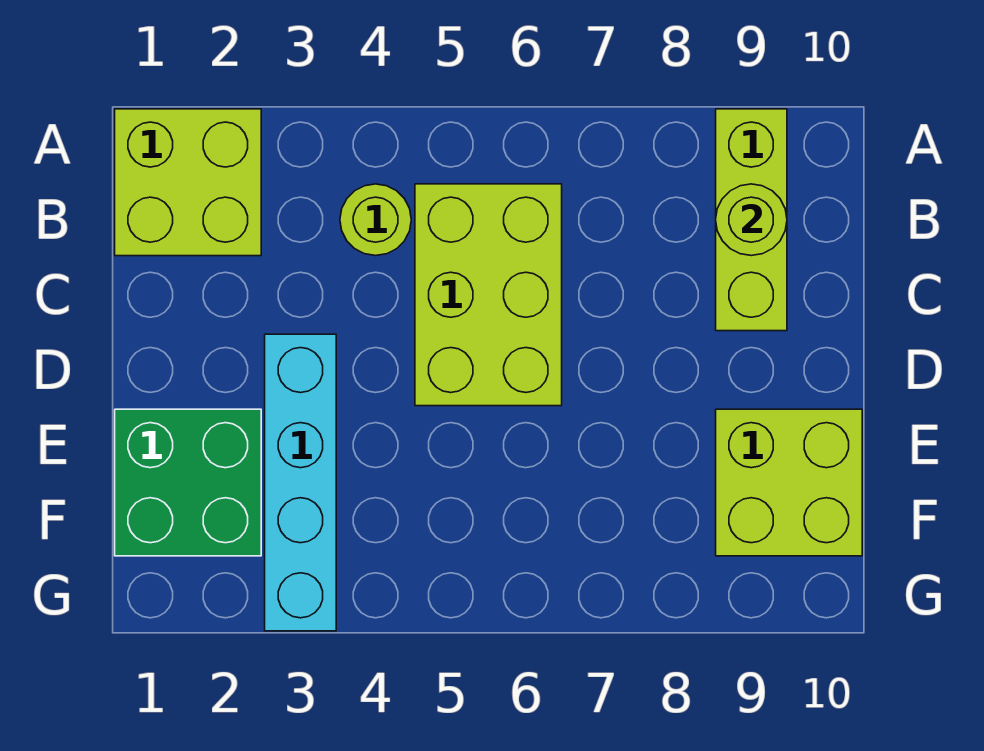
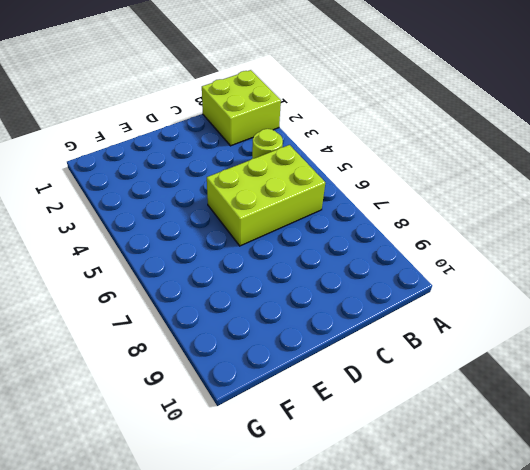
none -> lime 1x3 brick [716,109,787,331]
none -> cyan 1x4 brick [265,334,336,631]

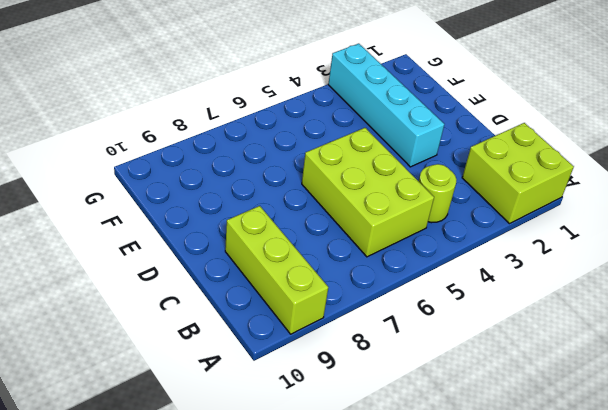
none -> green 2x2 brick [115,409,261,556]
none -> lime 2x2 brick [716,409,862,556]

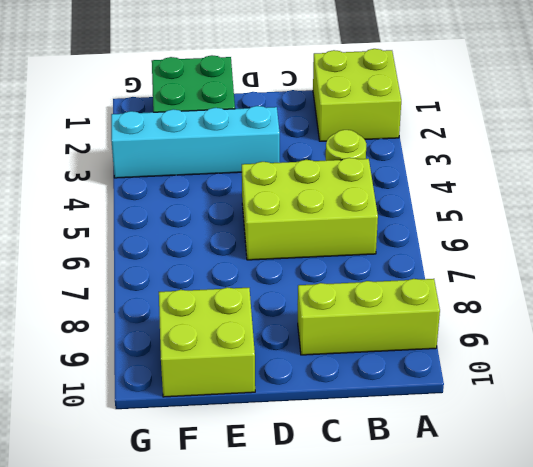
none -> lime 1x1 round brick [716,184,787,256]

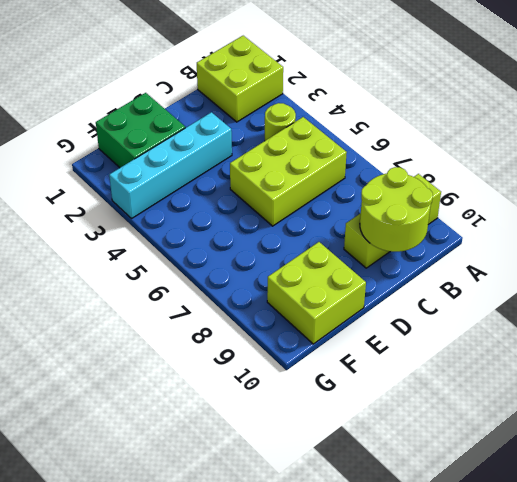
lime 2x2 round brick [360,167,433,252] -> lime 1x1 round brick [716,184,787,256]

